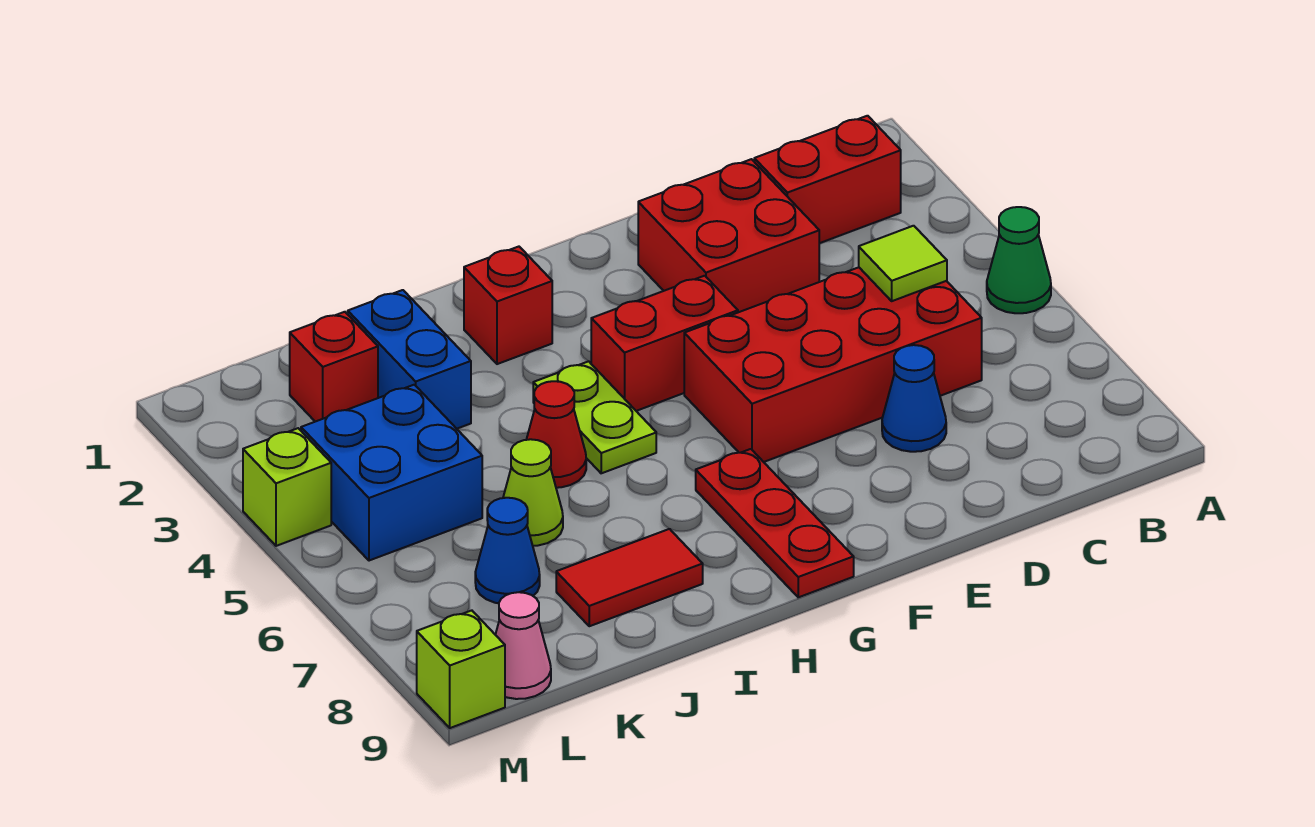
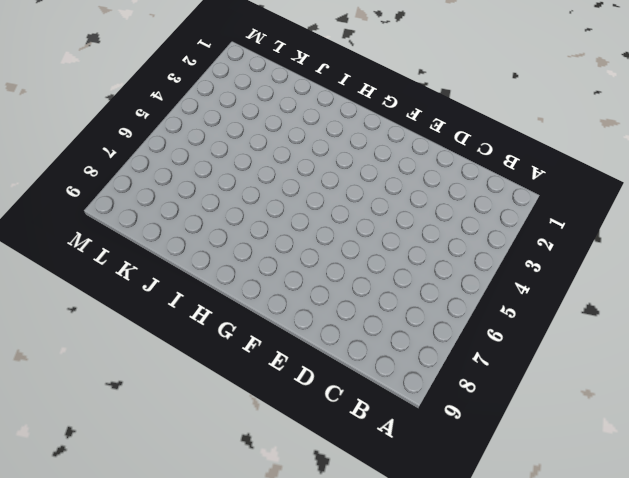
none -> green 1x1 cone [987,207,1051,313]
none -> red 1x2 brick [754,116,901,243]
none -> red 2x4 brick [684,267,982,462]

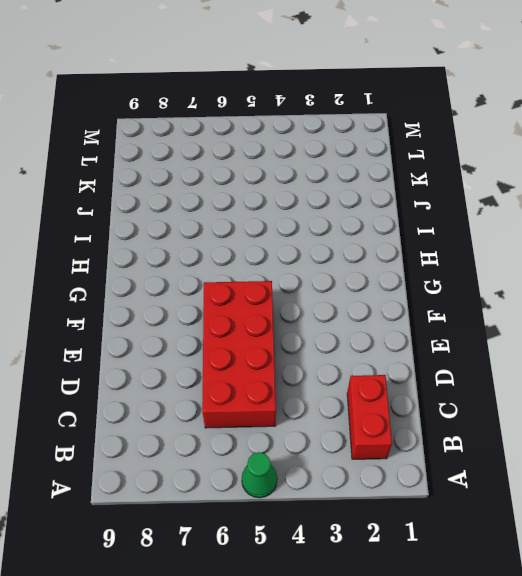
none -> red 2x2 brick [638,159,819,312]
none -> blue 1x1 cone [882,345,946,452]
none -> red 1x2 brick [591,276,738,411]

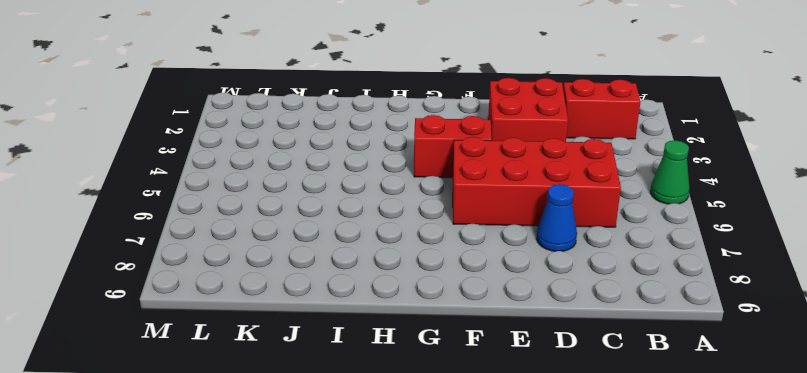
none -> red 1x3 plate [696,449,854,597]
none -> red 1x1 brick [464,247,552,364]
none -> lime 1x2 plate [533,361,656,473]

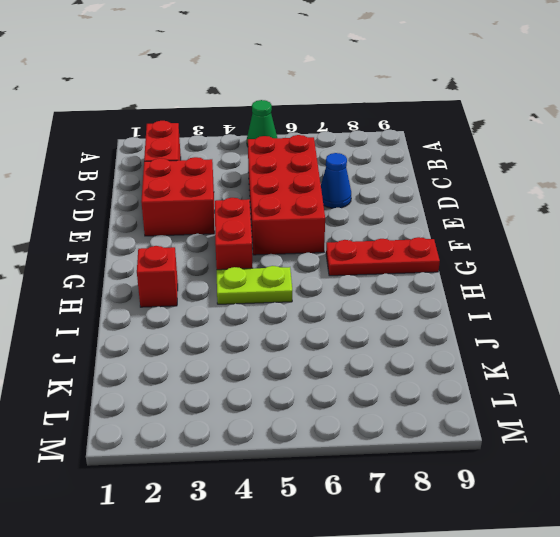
none -> red 1x1 cone [526,381,586,488]
none -> red 1x2 tile [556,529,703,626]
none -> blue 1x2 brick [348,290,471,429]

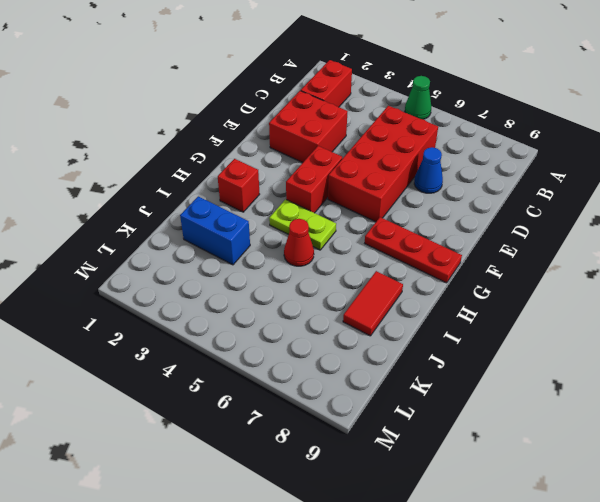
none -> lime 1x1 cone [503,439,563,546]
none -> red 1x1 brick [290,312,378,422]
none -> blue 2x2 brick [301,385,482,561]

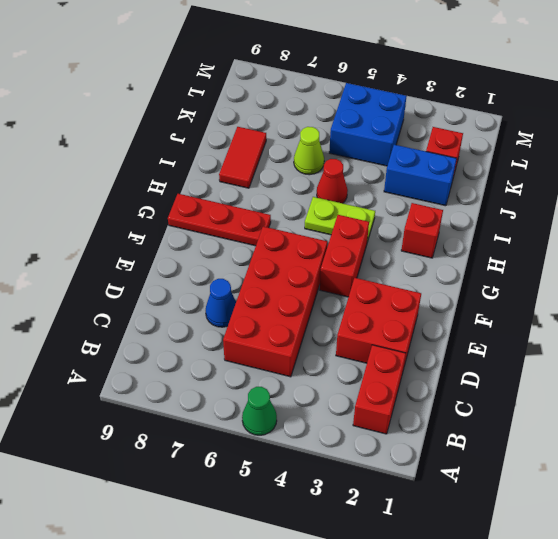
none -> blue 1x1 cone [475,498,540,603]
none -> pink 1x1 cone [495,592,551,699]
none -> lime 1x1 brick [243,428,331,546]

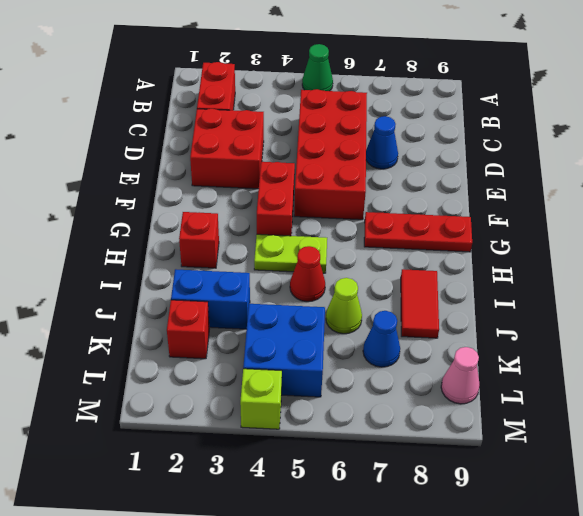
none -> lime 1x1 brick [417,610,505,728]
none -> lime 1x1 tile [859,226,947,301]

